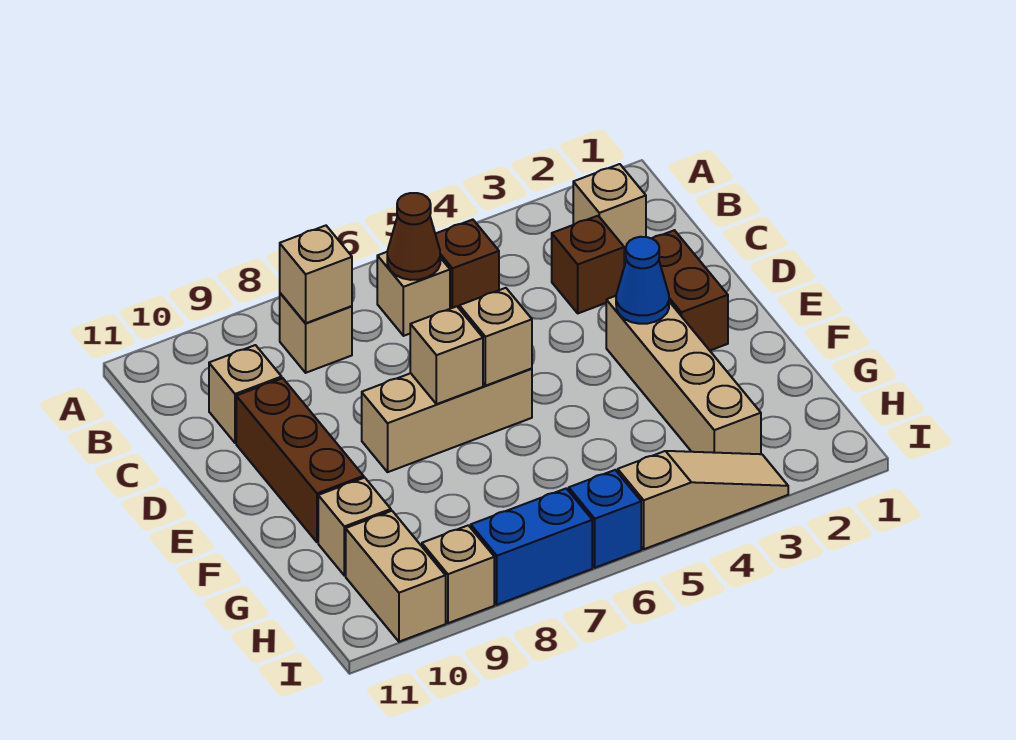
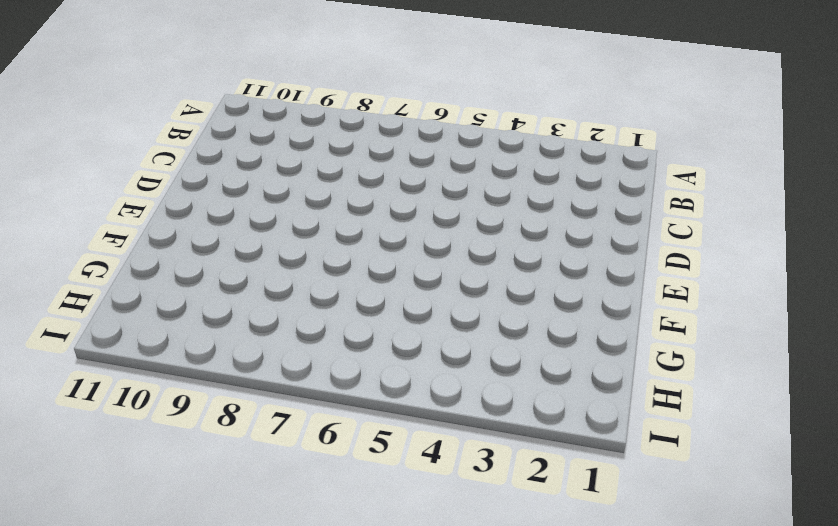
none -> tan 1x1 brick [573,164,646,253]
none -> brown 1x1 brick [435,220,499,309]
none -> tan 1x1 brick [377,252,450,336]

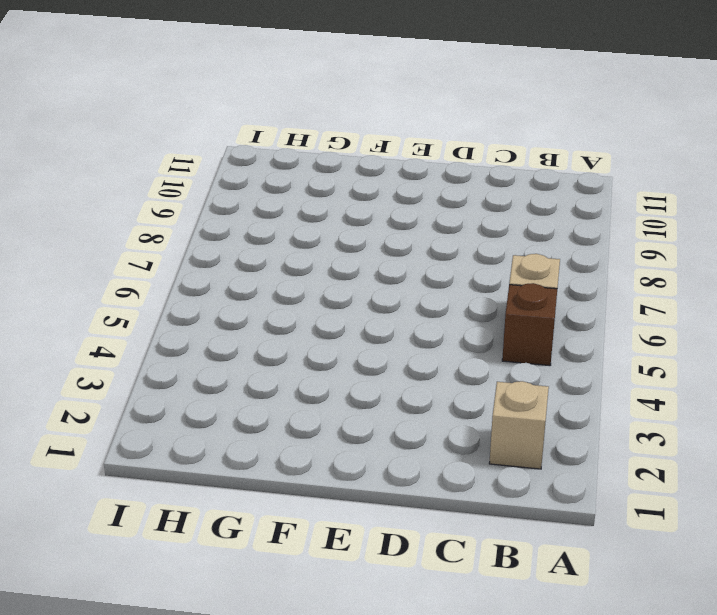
none -> tan 1x1 brick [280,293,352,373]
none -> brown 1x1 brick [552,216,624,313]
none -> tan 1x1 brick [209,345,282,443]

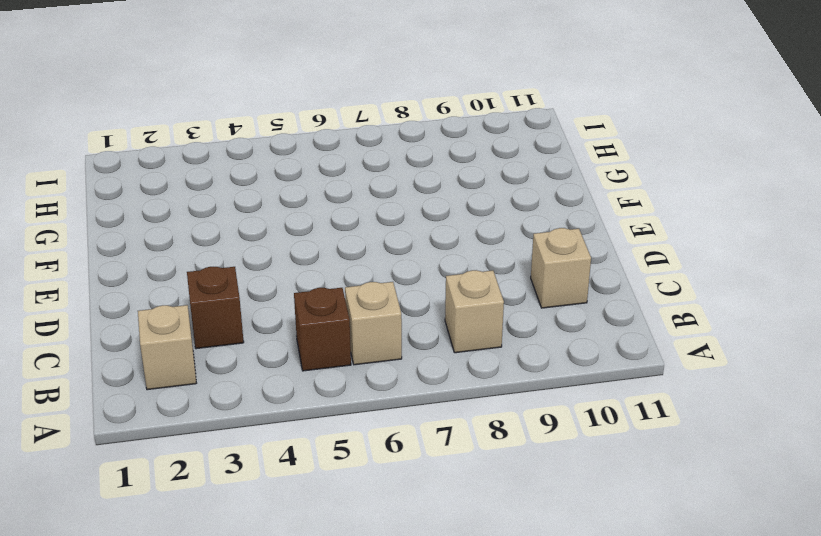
none -> brown 1x2 brick [652,230,728,350]
none -> brown 1x3 brick [236,378,364,542]
none -> tan 1x4 brick [606,296,761,454]

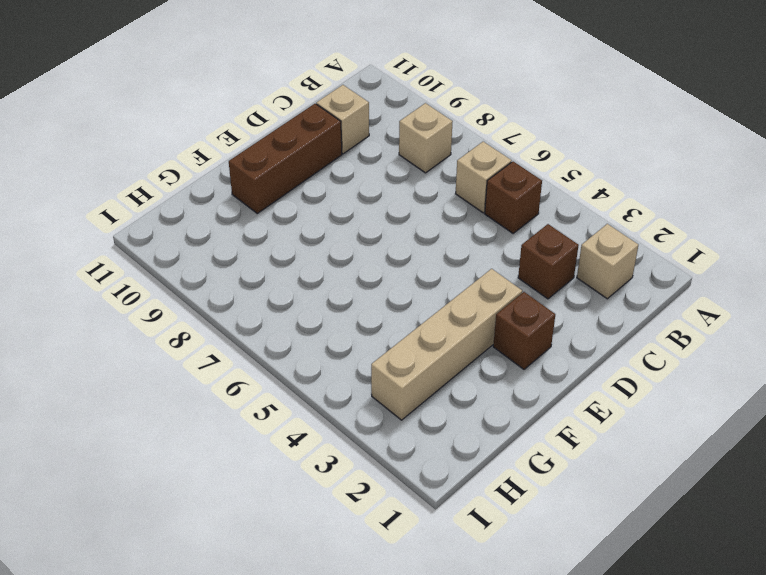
brown 1x1 brick [493,292,555,369] -> brown 1x2 brick [652,230,728,350]
none -> tan 1x3 brick [362,368,532,472]
none -> tan 1x1 brick [318,478,391,575]
none -> tan 1x2 brick [346,511,446,642]

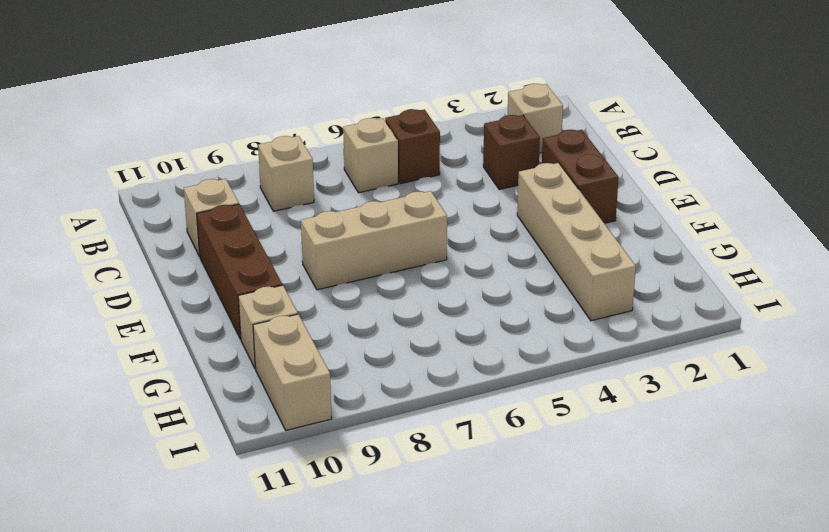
none -> tan 1x3 slope [618,451,788,549]
none -> blue 1x1 brick [569,470,641,568]
none -> blue 1x2 brick [471,488,592,605]

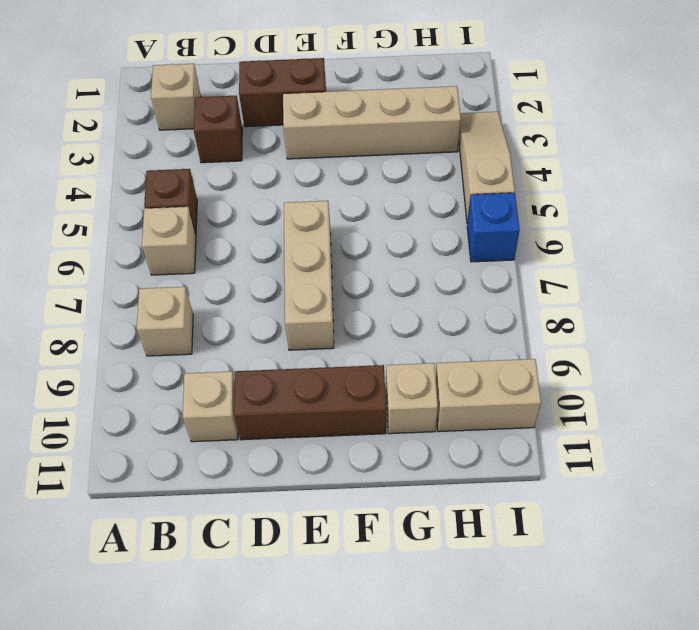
none -> blue 1x2 brick [471,488,592,605]
none -> tan 1x1 brick [422,525,494,623]
none -> brown 1x1 cone [387,193,440,280]

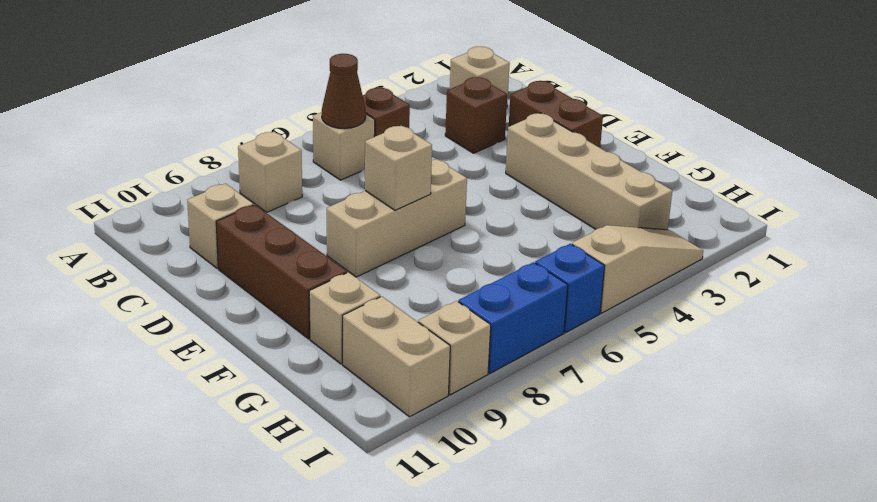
none -> tan 1x1 brick [280,226,352,323]
none -> blue 1x1 cone [616,237,669,324]
none -> tan 1x1 brick [459,288,532,386]

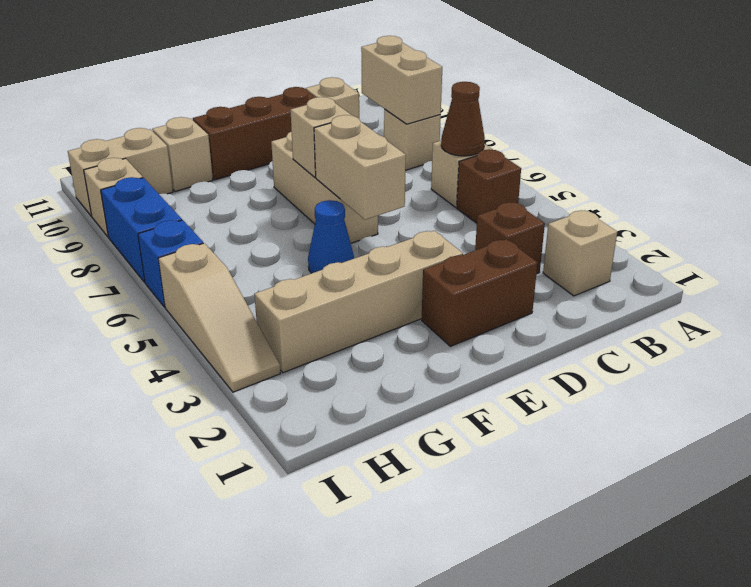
tan 1x2 brick [361,36,442,124] -> tan 1x1 brick [280,226,352,323]
tan 1x2 brick [314,115,406,220] -> tan 1x1 brick [459,288,532,386]
blue 1x1 cone [308,200,354,273] -> blue 1x1 cone moved to [616,237,669,324]

